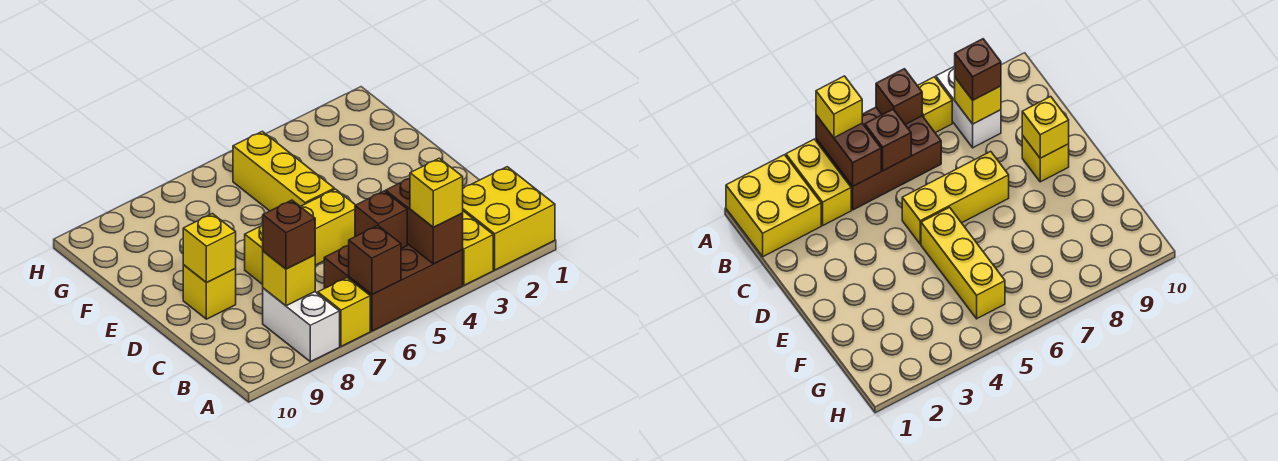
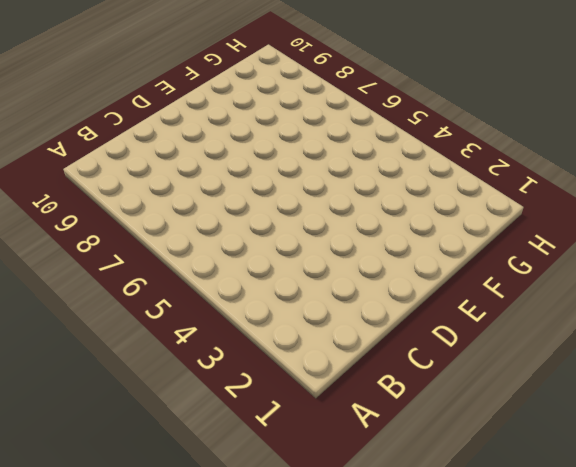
none -> yellow 2x2 brick [463,167,555,270]
none -> yellow 1x2 brick [463,211,493,285]
none -> brown 2x3 brick [324,244,463,331]

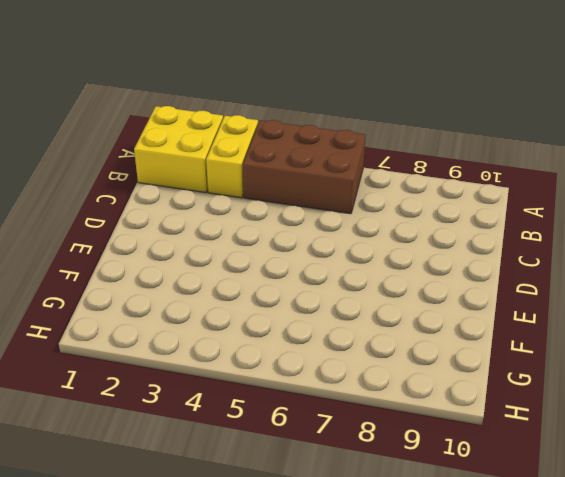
none -> yellow 1x1 brick [318,278,370,346]
none -> white 1x2 brick [263,288,340,362]
none -> yellow 1x3 brick [245,189,355,284]

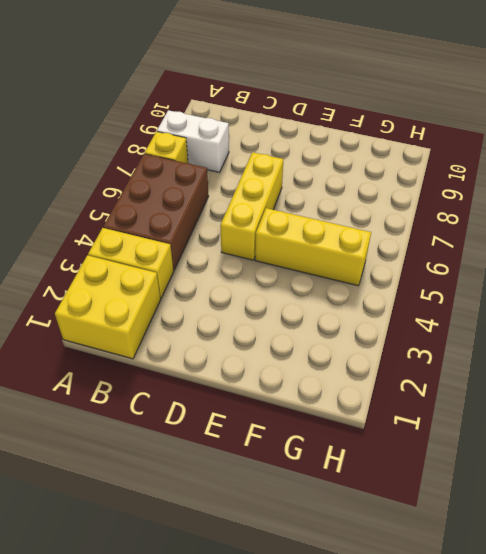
none -> yellow 1x1 brick [183,265,236,319]
none -> brown 1x2 brick [386,178,463,264]
none -> brown 1x1 brick [348,226,401,294]

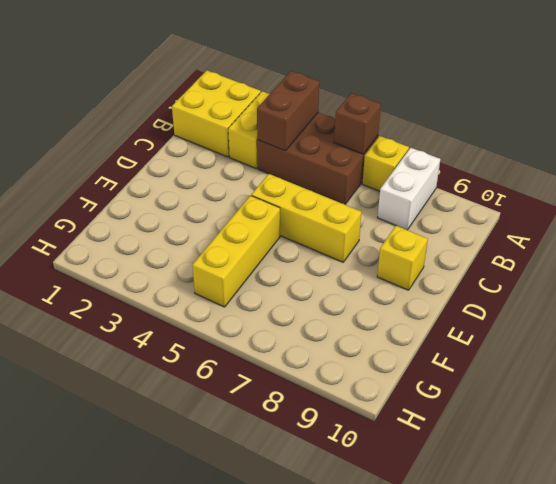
none -> brown 1x1 brick [355,191,407,249]
none -> yellow 1x1 brick [263,251,315,306]
none -> yellow 1x1 brick [183,214,236,282]

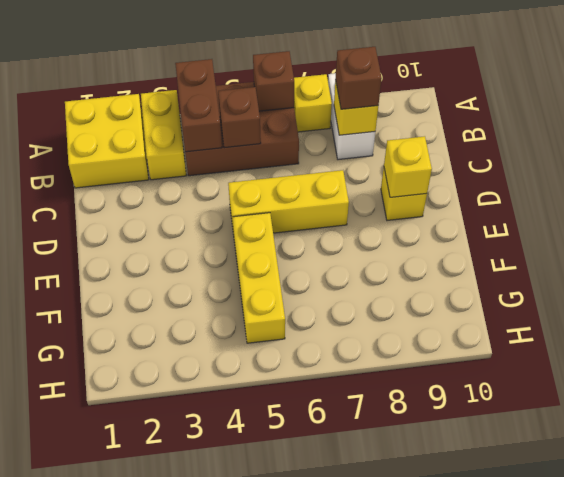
none -> yellow 1x1 brick [410,158,463,227]

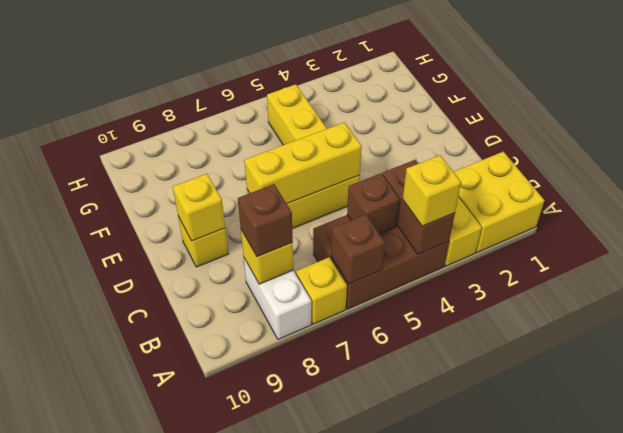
yellow 1x3 brick [244,122,362,204] -> none

